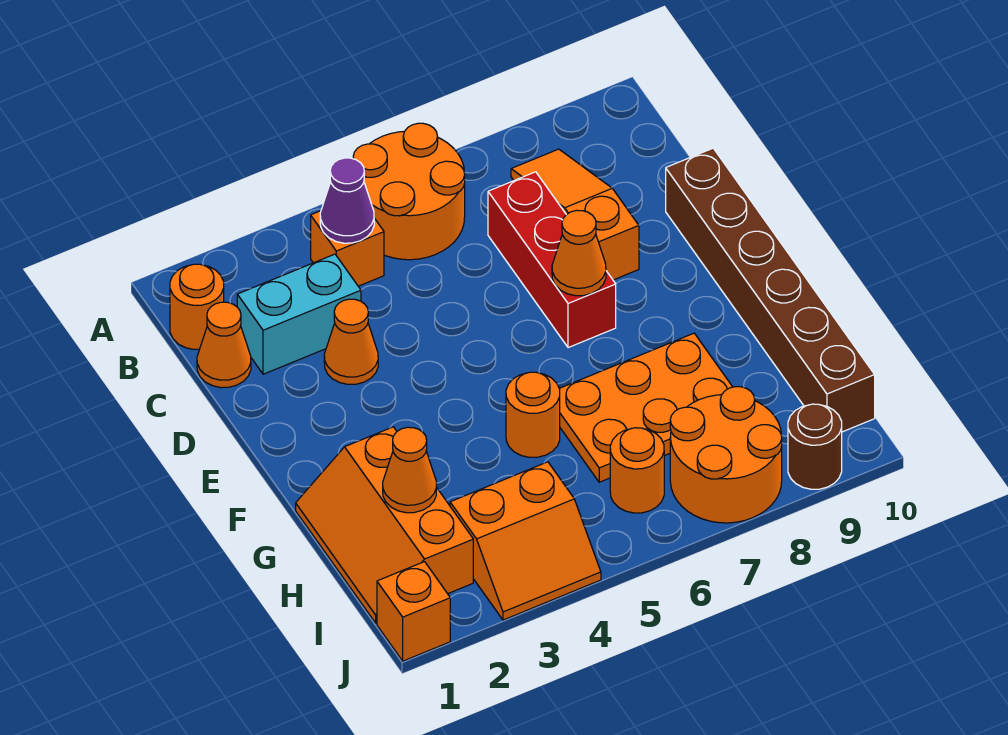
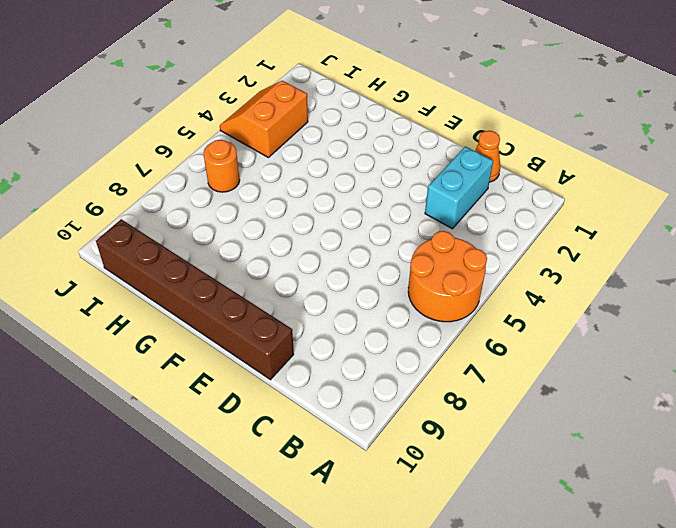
none -> orange 1x1 round brick [170,264,224,349]
none -> orange 1x1 brick [311,211,384,286]
none -> orange 1x3 slope [511,149,639,280]

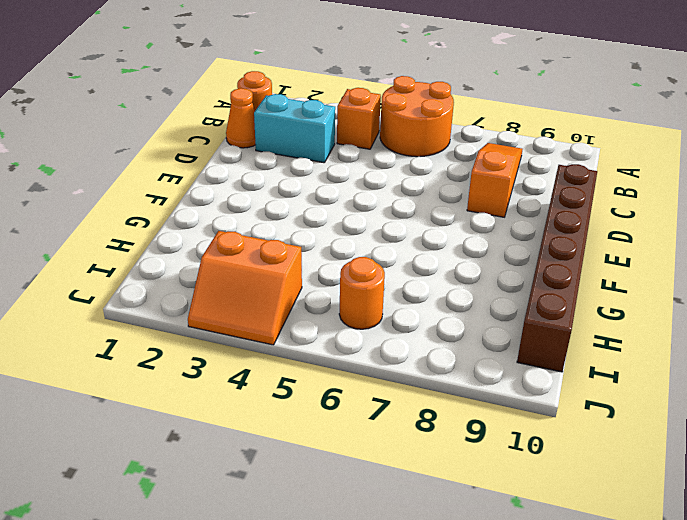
none -> red 1x3 brick [488,172,616,348]
none -> orange 1x1 cone [324,299,378,384]
none -> orange 2x3 slope [296,427,473,623]

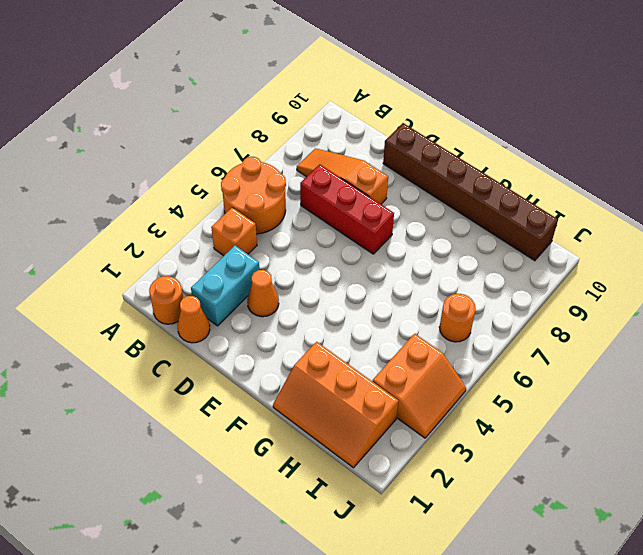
none -> orange 1x1 round brick [506,372,560,457]
none -> orange 2x3 plate [559,333,732,482]
none -> orange 2x2 round brick [670,387,782,523]

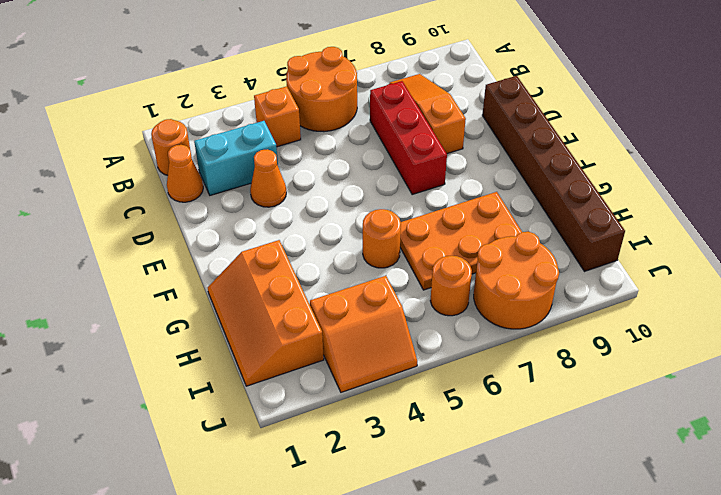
none -> orange 1x1 brick [377,562,450,661]
none -> brown 1x1 round brick [788,404,842,489]
none -> purple 1x1 cone [320,158,374,243]

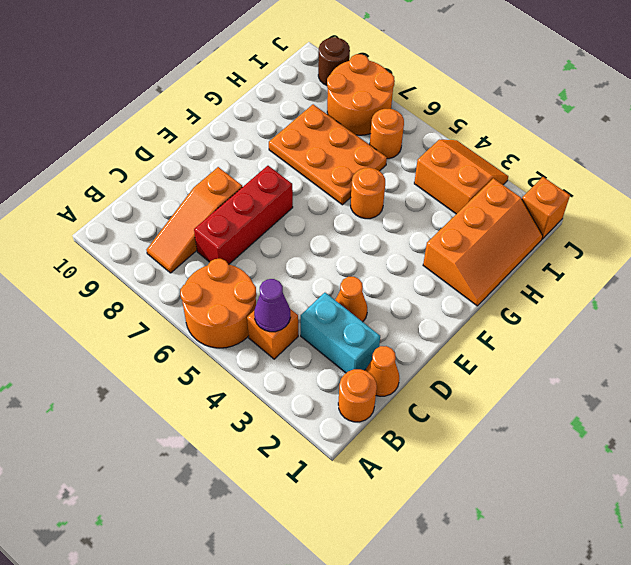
none -> brown 1x6 brick [666,148,875,432]
none -> orange 1x1 cone [552,210,606,296]
none -> orange 1x1 cone [383,427,436,513]

